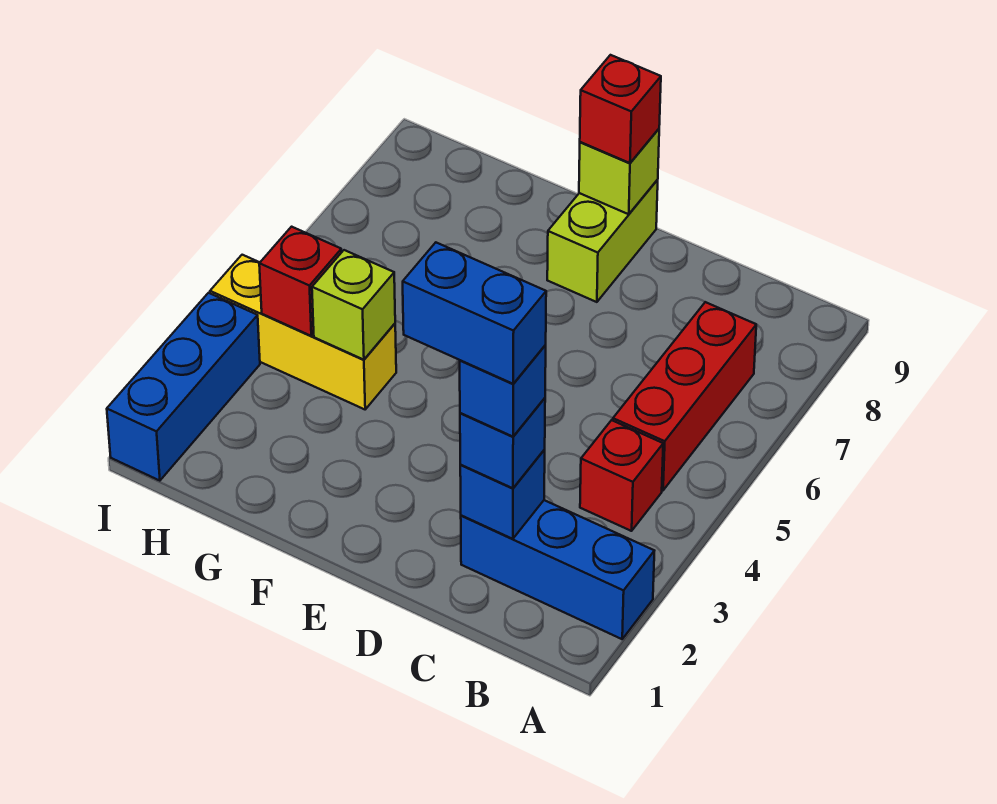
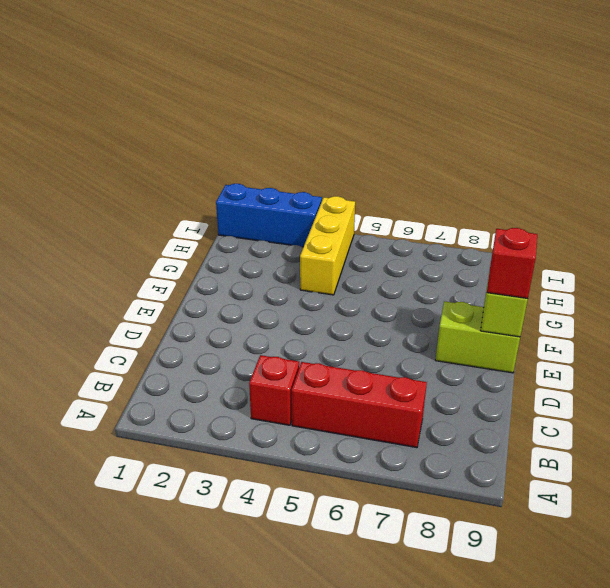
none -> blue 1x3 brick [461,500,654,639]
none -> blue 1x1 brick [460,450,545,539]
none -> lime 1x1 brick [312,250,395,360]

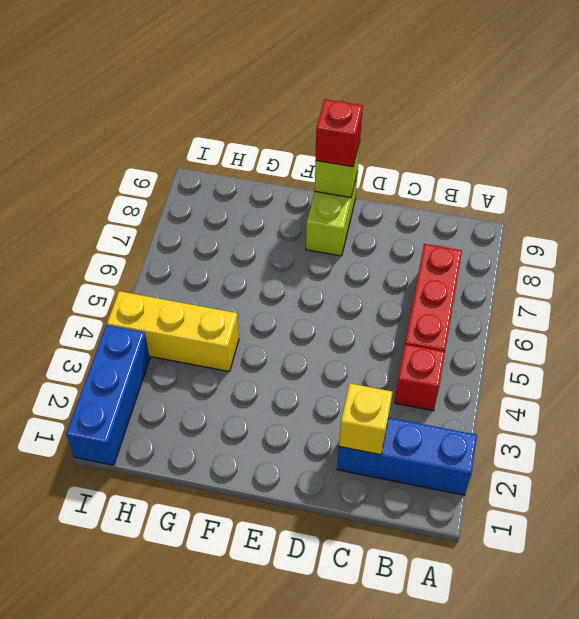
yellow 1x1 brick [339,383,392,455] -> blue 1x1 brick [460,450,545,539]
none -> lime 1x1 brick [312,250,395,360]
none -> red 1x1 brick [259,227,342,336]
none -> blue 1x1 brick [460,398,545,488]

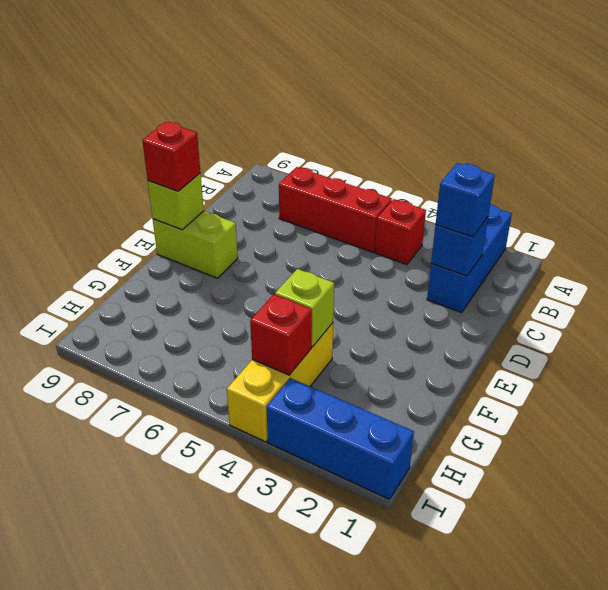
none -> blue 1x1 brick [460,345,546,437]
none -> blue 1x2 brick [403,243,546,384]

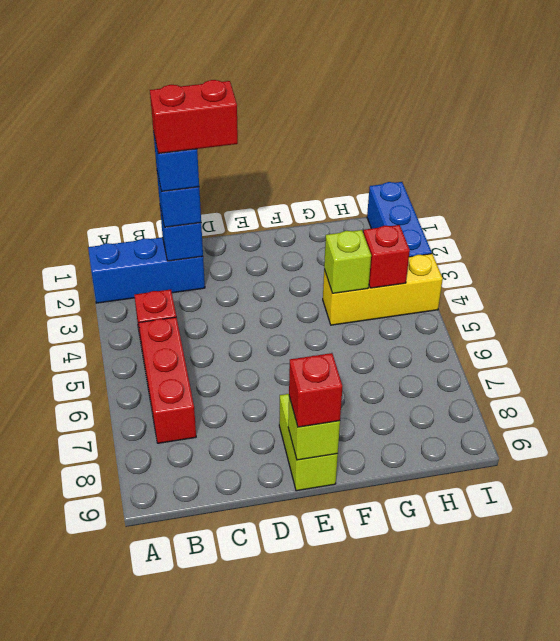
red 1x2 brick [150,80,238,154] -> blue 1x2 brick [403,243,546,384]

